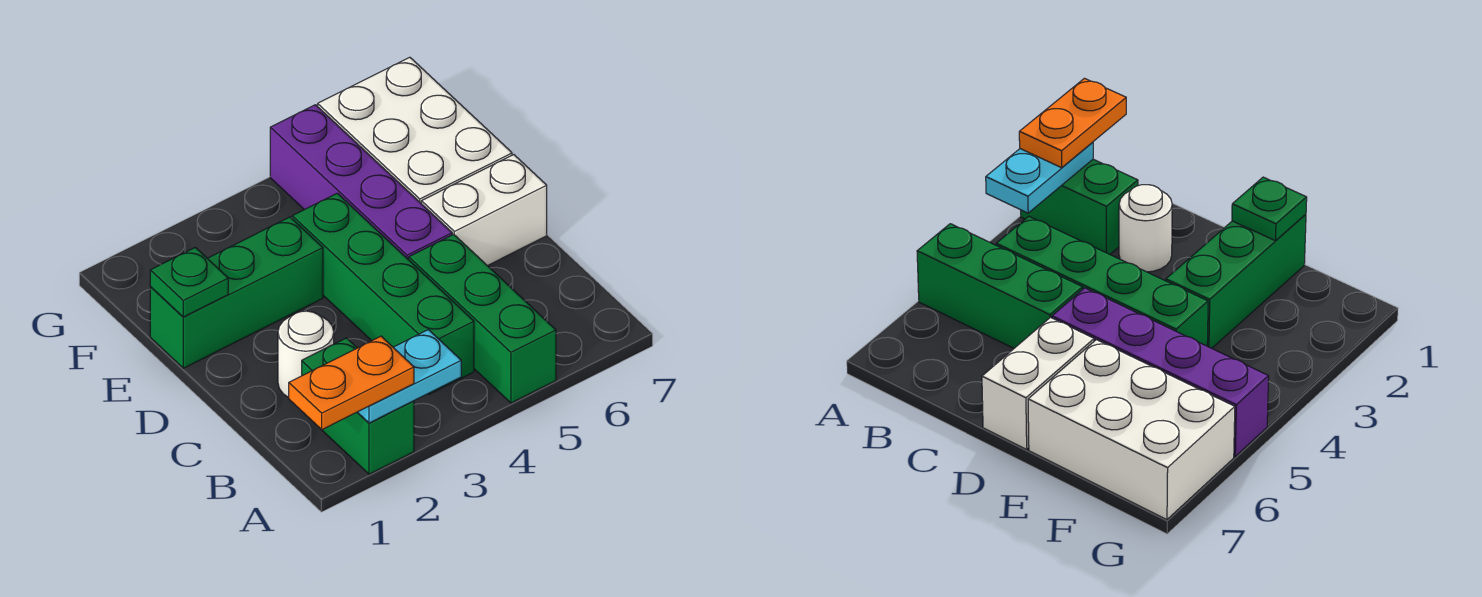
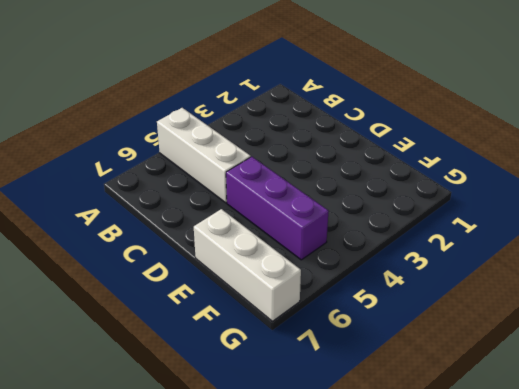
white 1x3 brick [157,108,251,203] -> green 1x3 brick [409,234,556,403]
purple 1x3 brick [226,157,329,260] -> purple 1x4 brick [270,105,452,260]
white 1x3 brick [194,209,301,321] -> white 2x3 brick [318,57,512,203]
none -> green 1x2 brick [302,338,414,474]
none -> green 1x4 brick [292,193,474,394]

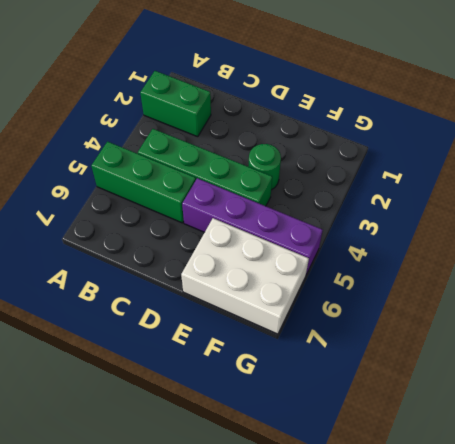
green 1x1 round brick [248,144,281,190] -> green 1x3 brick [150,217,323,368]
none -> white 1x1 round brick [278,311,334,398]
none -> white 1x2 brick [421,155,547,266]

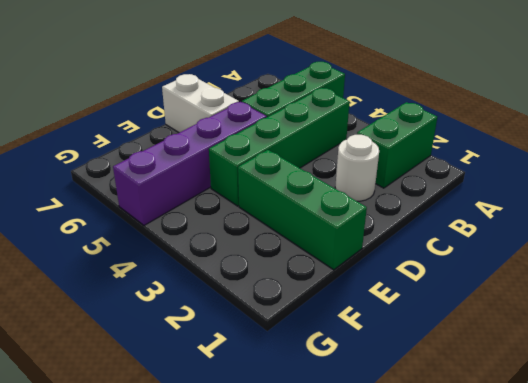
none -> white 2x3 brick [318,57,512,203]
none -> cyan 1x2 plate [358,330,461,423]

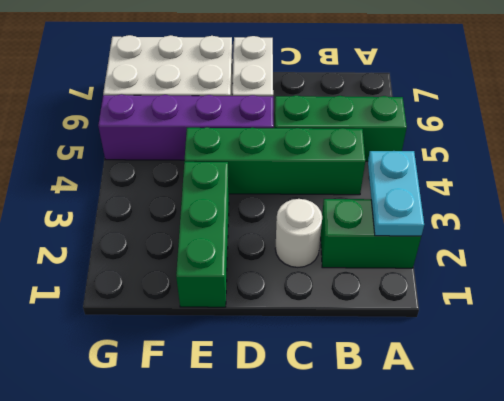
none -> green 1x1 plate [150,247,228,317]
none -> orange 1x2 plate [289,336,414,430]

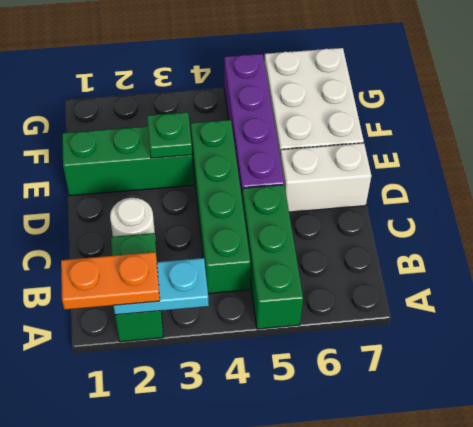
green 1x1 plate [147,112,192,158] -> green 1x1 plate moved to [150,247,228,317]

